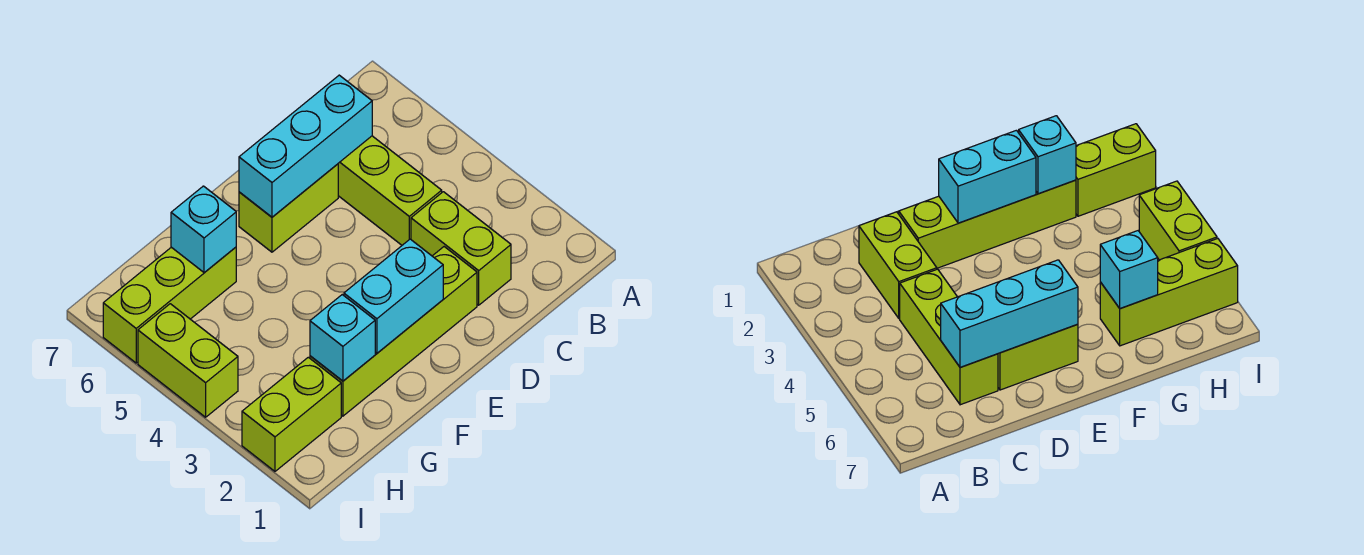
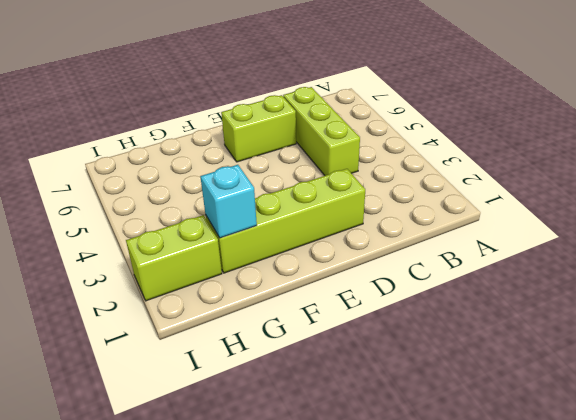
none -> lime 1x2 brick [411,192,511,305]
none -> lime 1x3 brick [103,247,236,363]

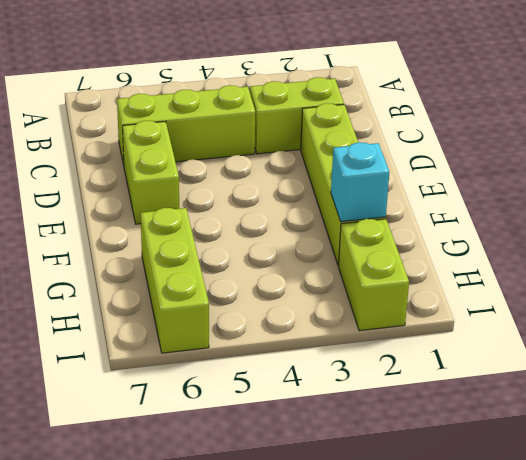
none -> lime 1x2 brick [138,304,238,417]
none -> cyan 1x3 brick [239,75,372,217]

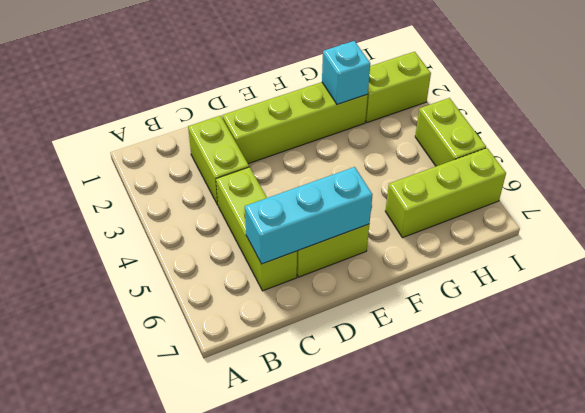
none -> cyan 1x2 brick [344,239,443,353]
none -> cyan 1x1 brick [171,186,236,273]

